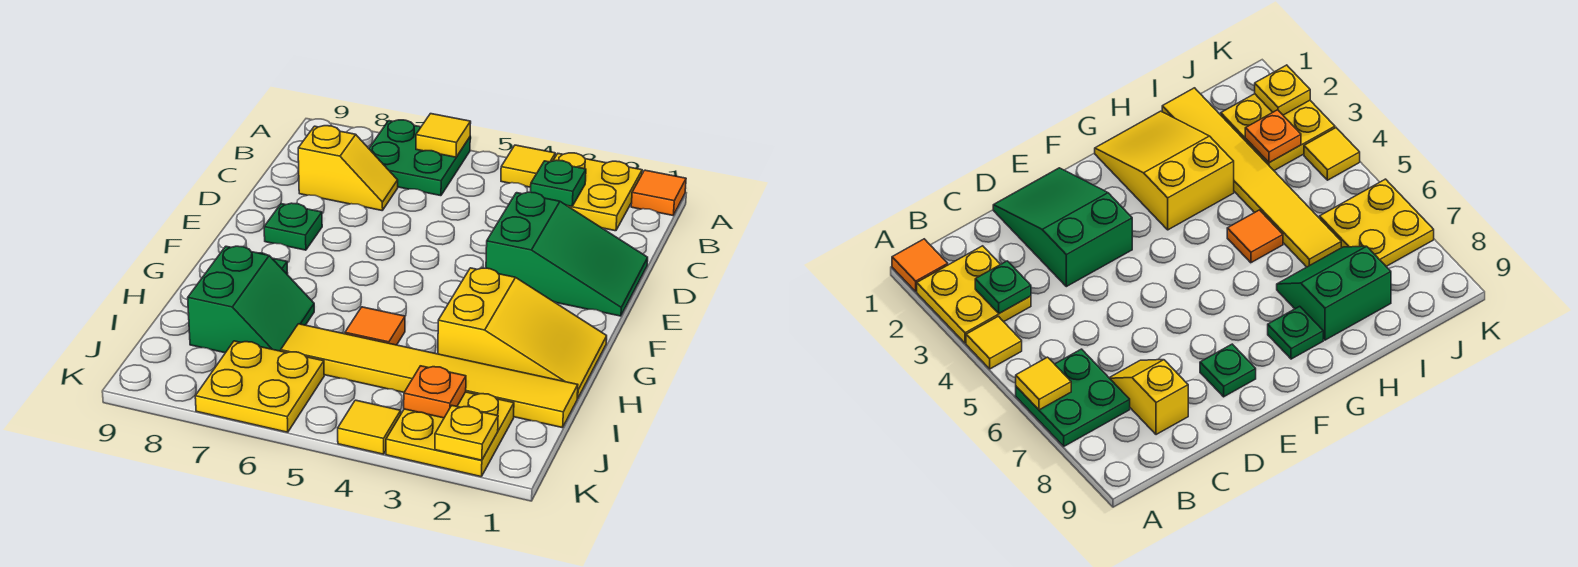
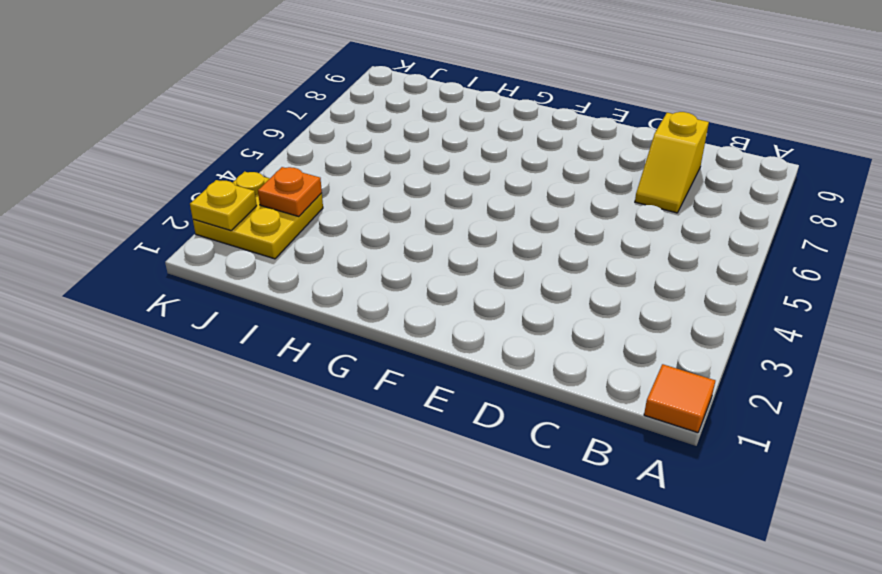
none -> yellow 2x2 plate [553,153,642,231]
none -> yellow 1x1 tile [501,145,555,187]
none -> green 2x2 plate [369,120,470,196]

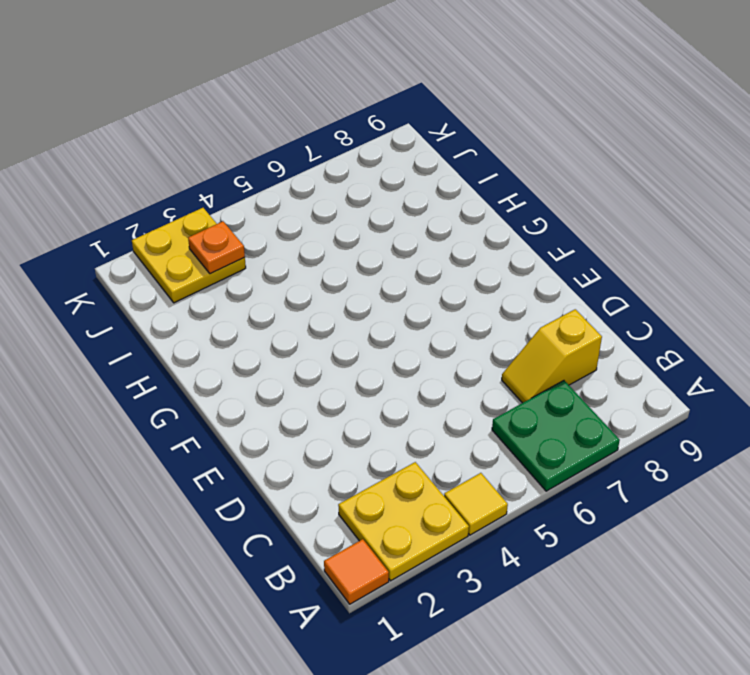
none -> green 2x3 slope [486,192,648,316]
none -> green 1x1 plate [264,203,322,250]
none -> yellow 2x3 slope [438,268,607,399]

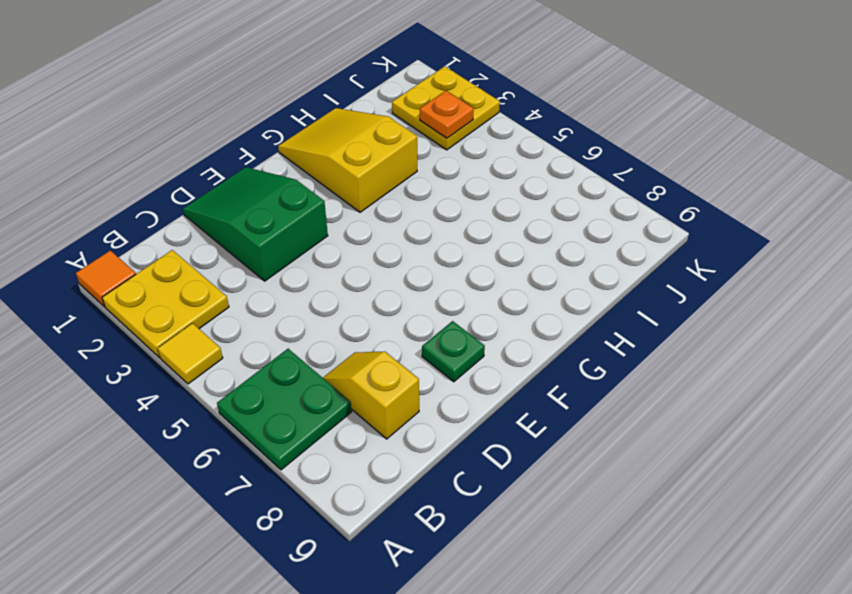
none -> green 1x1 plate [1268,306,1323,359]
none -> orange 1x1 tile [345,307,405,345]
none -> green 2x2 slope [188,246,314,353]

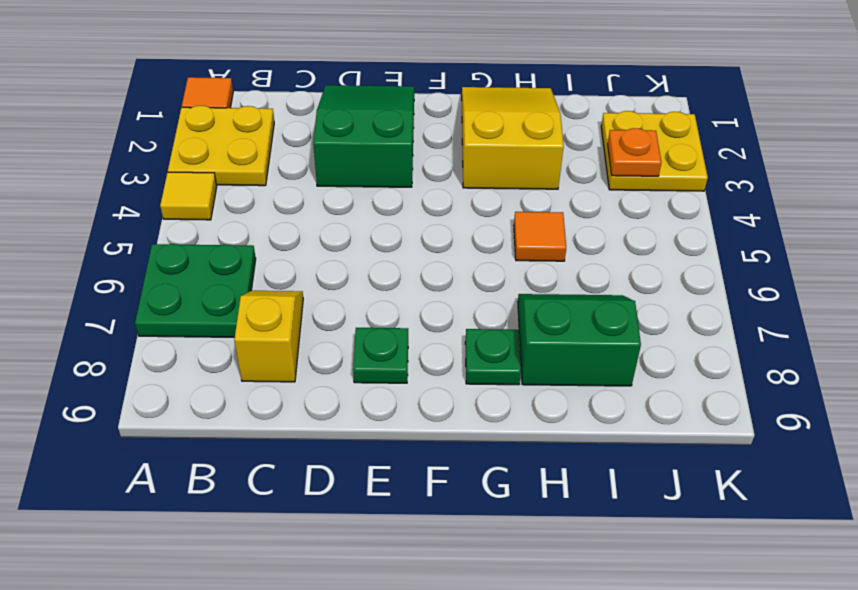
none -> yellow 1x6 tile [281,324,578,428]
none -> yellow 2x2 plate [195,341,324,432]
none -> yellow 1x1 tile [338,400,401,454]

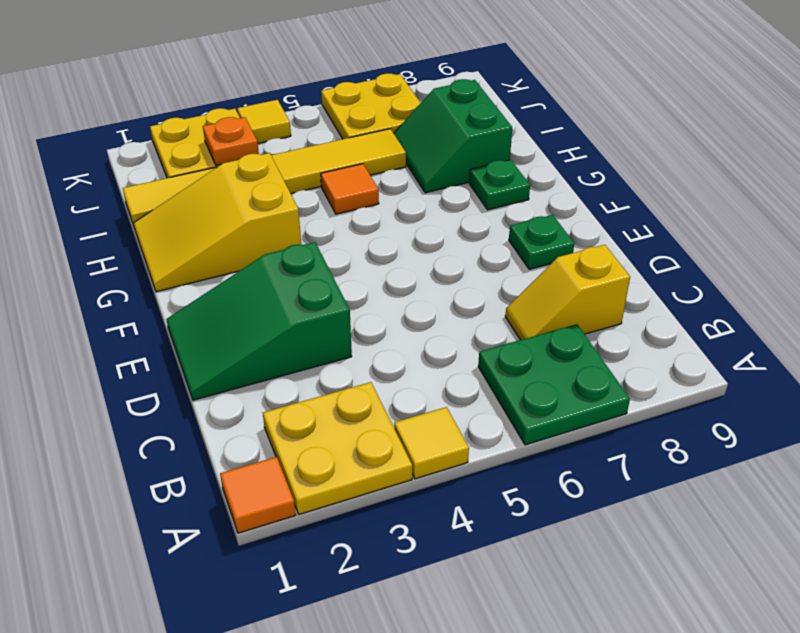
none -> yellow 1x1 tile [416,114,471,157]
none -> green 1x1 plate [531,160,586,206]
none -> yellow 1x1 plate [435,406,498,460]

